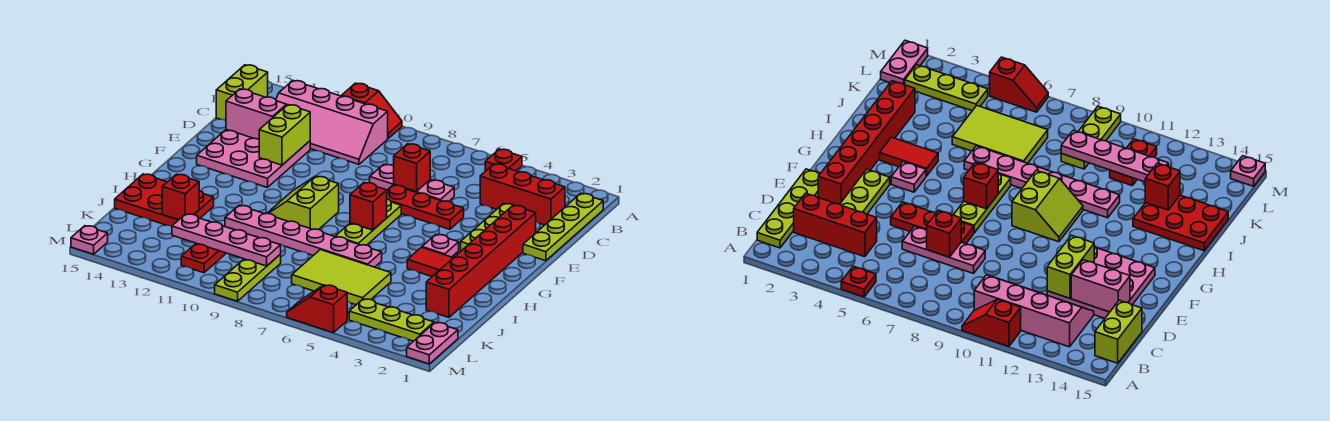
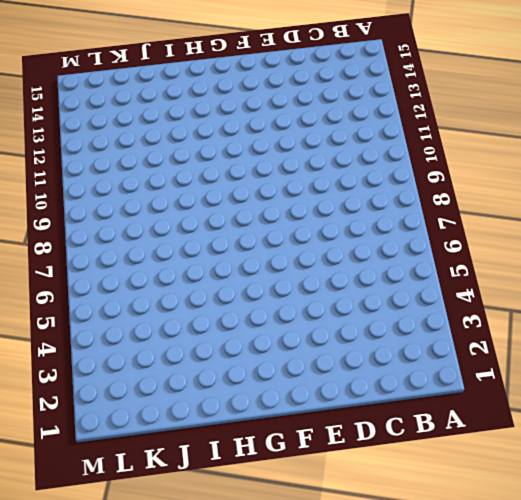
none -> red 1x1 plate [485,149,522,171]
none -> red 1x2 slope [342,83,402,138]
none -> lime 1x4 plate [523,193,603,261]
none -> pink 2x4 slope [276,81,388,164]

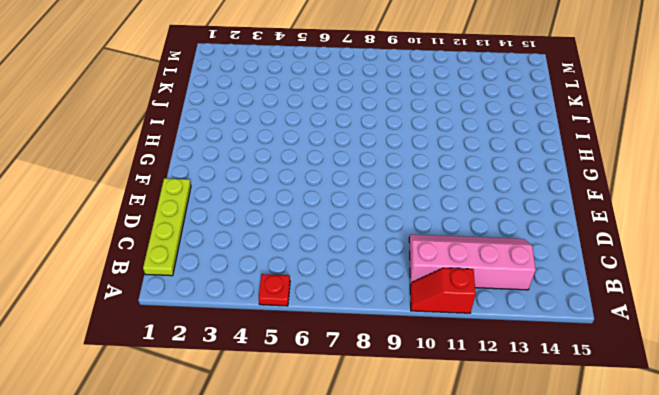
none -> lime 1x2 brick [216,65,268,120]
none -> red 1x3 brick [480,164,565,225]
none -> lime 1x3 plate [461,204,513,251]
none -> pink 1x3 plate [370,164,454,201]

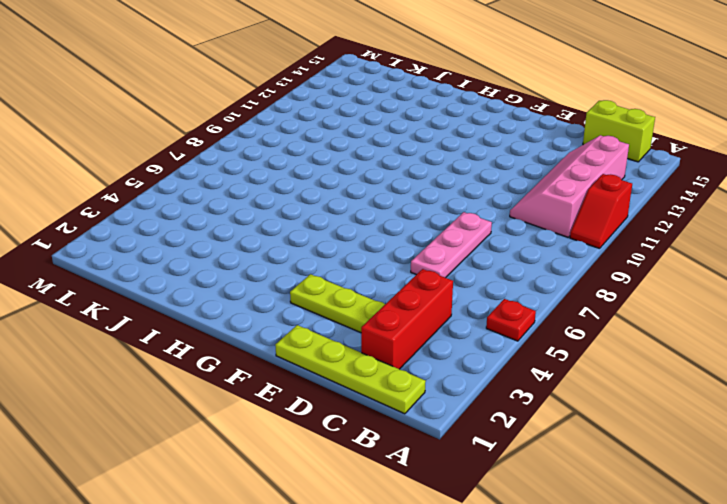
none -> pink 3x3 plate [197,129,310,188]
none -> red 1x6 brick [426,205,536,317]
none -> red 1x3 plate [387,185,464,229]
none -> lime 1x3 plate [335,199,401,245]

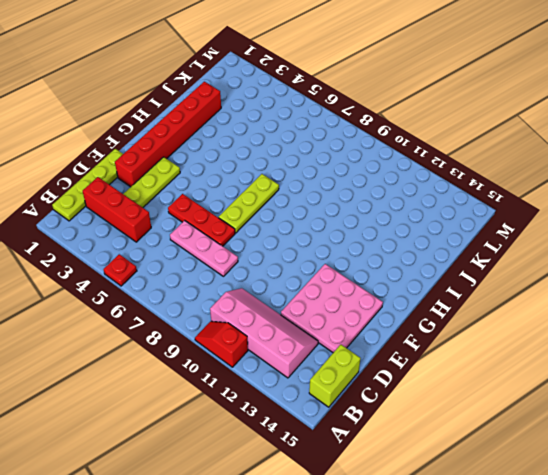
none -> pink 1x1 plate [422,235,459,257]
none -> lime 2x2 slope [268,176,339,230]
none -> red 1x2 tile [407,247,453,277]
none -> pink 1x6 plate [225,205,382,267]

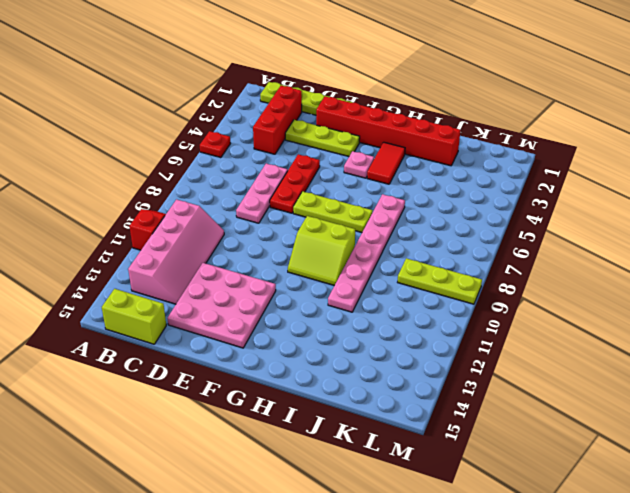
none -> red 2x3 plate [115,174,214,226]
none -> lime 2x3 tile [292,250,391,305]
none -> red 1x2 plate [181,243,226,273]
none -> pink 1x2 plate [407,322,458,364]

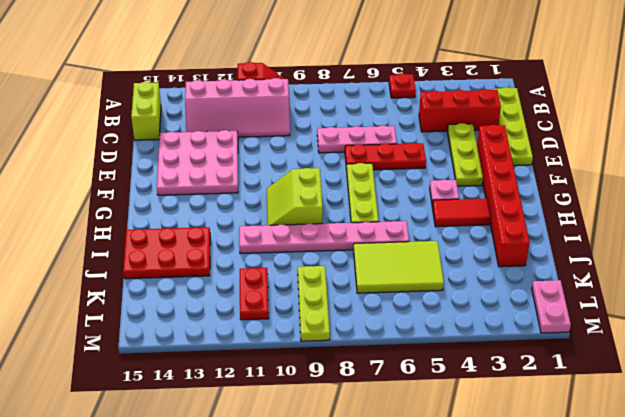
none -> lime 1x3 plate [349,299,434,341]
none -> red 1x2 slope [287,285,347,333]
none -> pink 1x1 plate [71,226,108,254]
none -> red 1x1 brick [394,144,430,192]

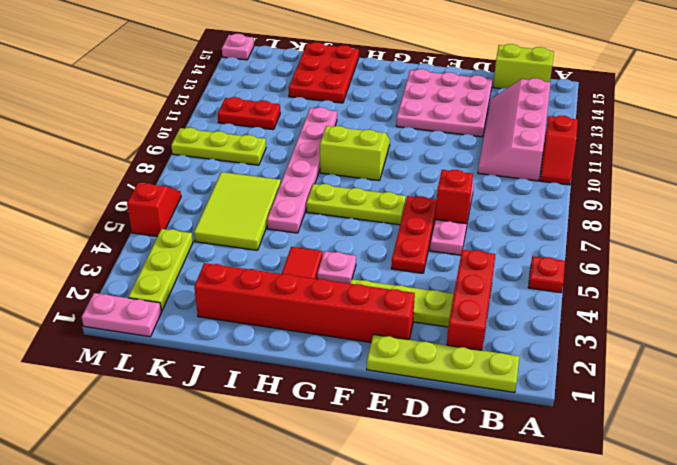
none -> lime 1x2 brick [259,105,310,165]
none -> pink 1x2 brick [226,89,287,139]
none -> red 1x1 brick [350,183,387,230]
none -> red 1x1 brick [162,174,199,220]

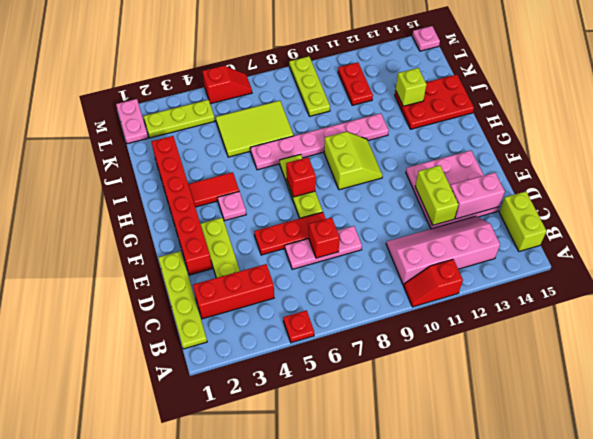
lime 1x1 brick [396,68,427,106] -> red 1x1 brick [162,174,199,220]
none -> pink 1x4 plate [172,214,281,266]

